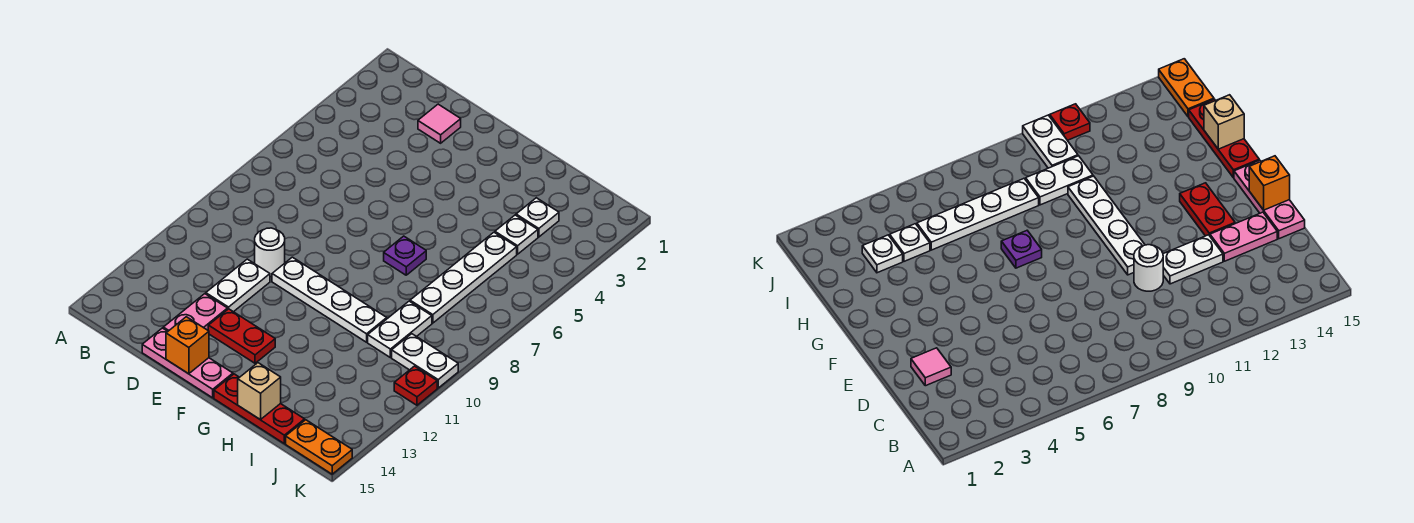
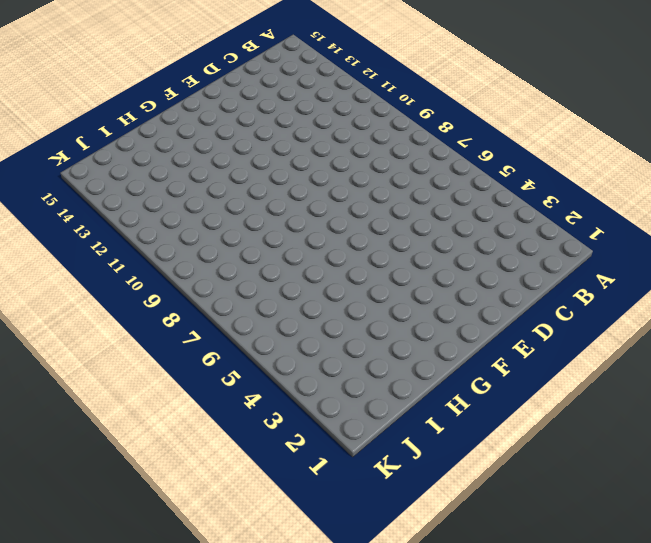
none -> pink 1x1 tile [418,104,461,143]
none -> white 1x1 round brick [255,228,285,277]
none -> white 1x2 plate [206,259,270,312]

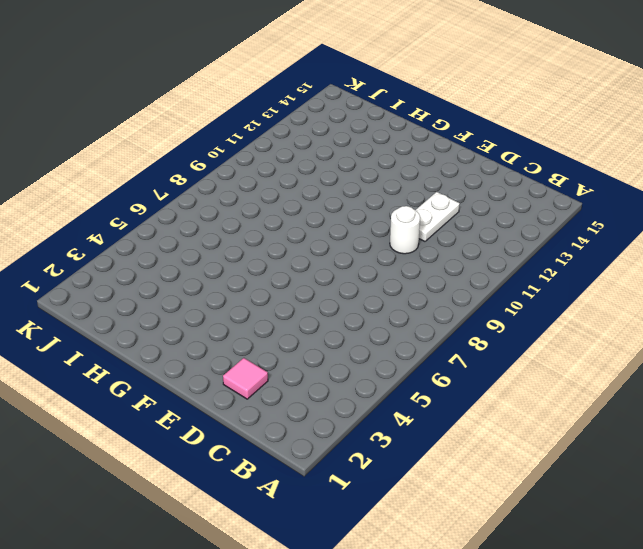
none -> pink 1x2 plate [163,294,228,331]
none -> pink 1x3 plate [142,328,233,398]
none -> white 1x4 plate [272,257,387,342]

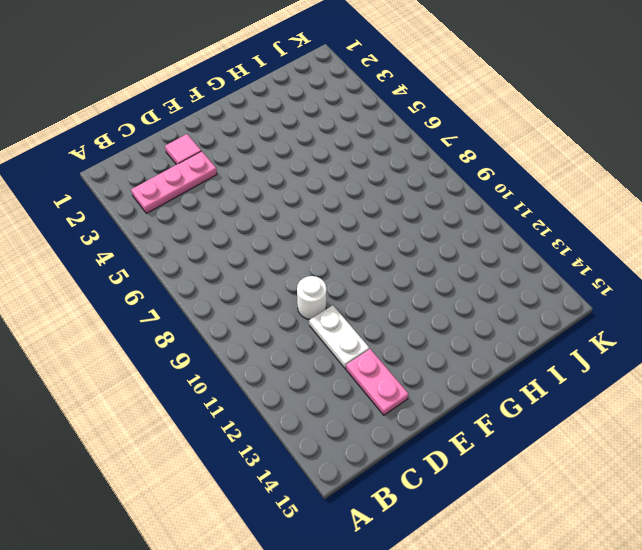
pink 1x3 plate [131,151,217,213] -> pink 1x3 plate moved to [142,328,233,398]
none -> white 1x4 plate [272,257,387,342]
none -> red 1x2 plate [208,309,275,363]
none -> purple 1x1 plate [384,236,426,275]

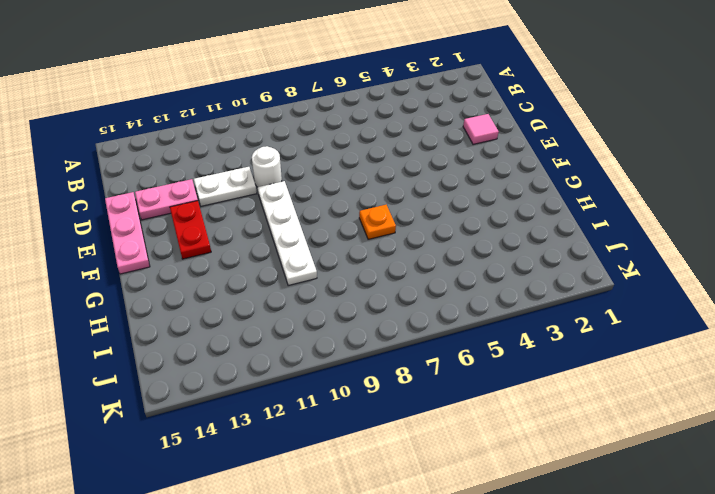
orange 1x1 plate [359,205,396,239] -> purple 1x1 plate [384,236,426,275]
none -> red 1x3 plate [214,374,305,444]
none -> white 1x1 plate [516,198,559,237]
none -> white 1x1 plate [495,215,538,254]

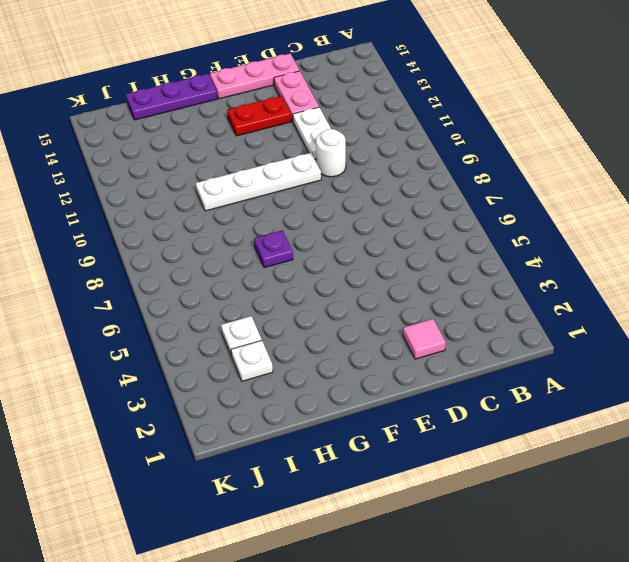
purple 1x3 plate [126,74,217,120] -> red 1x3 plate [214,374,305,444]
none -> white 1x4 plate [410,232,517,323]
none -> white 1x2 plate [368,301,432,357]
none -> white 1x2 plate [392,334,458,388]

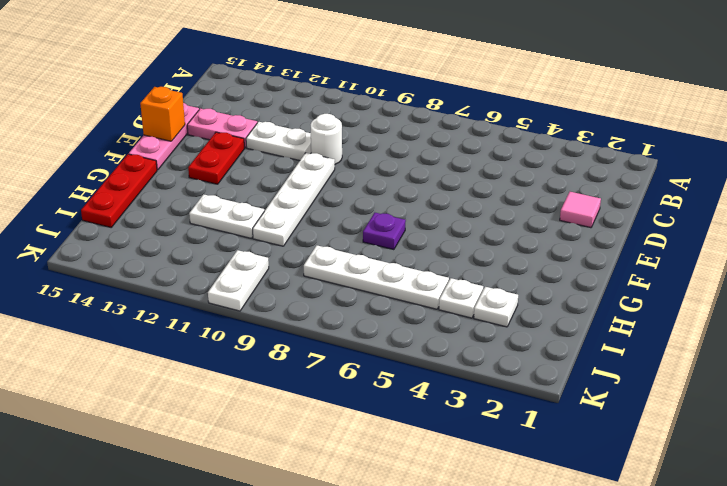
white 1x2 plate [189,194,264,238] -> white 1x2 plate moved to [368,301,432,357]
none -> orange 1x2 plate [286,420,352,474]
none -> red 1x1 plate [394,366,437,405]
none -> tan 1x1 brick [238,363,281,420]

